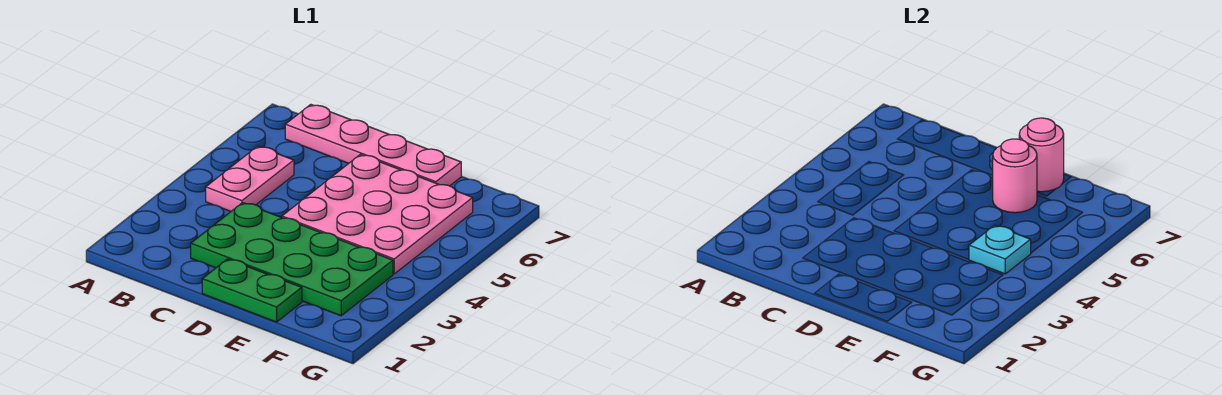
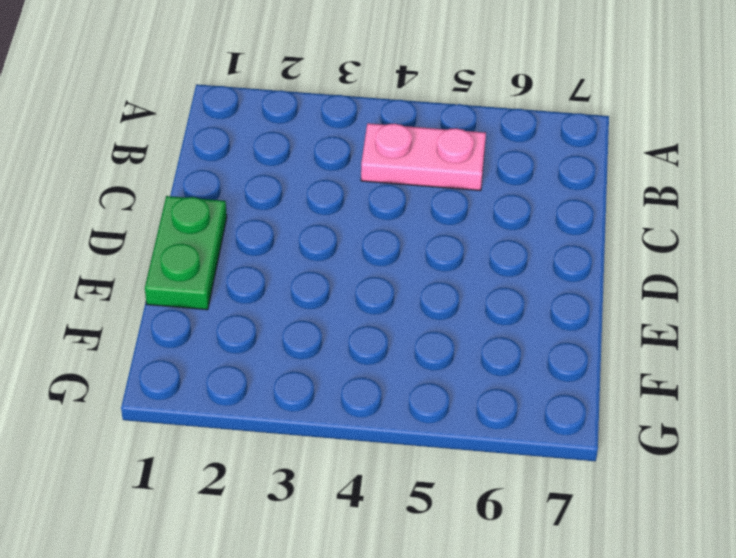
none -> pink 1x4 plate [285,105,461,186]
none -> green 2x4 plate [191,203,393,316]

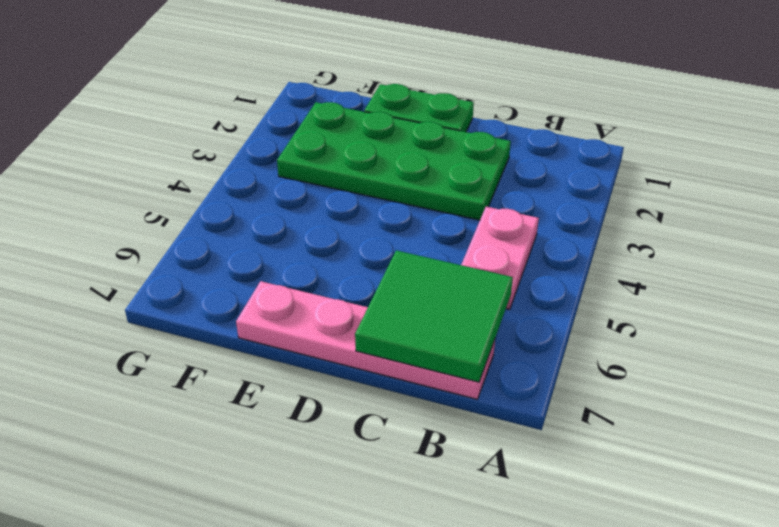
green 2x2 tile [355,250,513,382] -> none
none -> pink 3x3 plate [282,155,473,274]
none -> pink 1x1 round brick [993,139,1037,213]

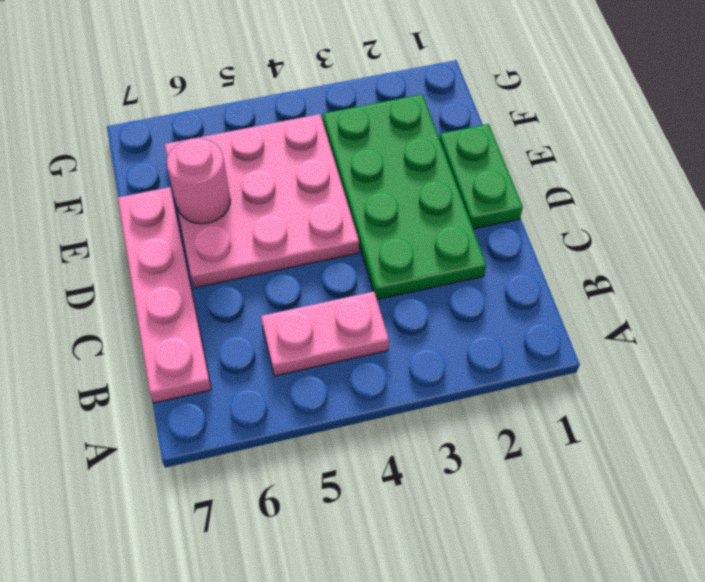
none -> pink 1x1 round brick [1019,118,1064,192]
none -> cyan 1x1 plate [969,225,1031,274]

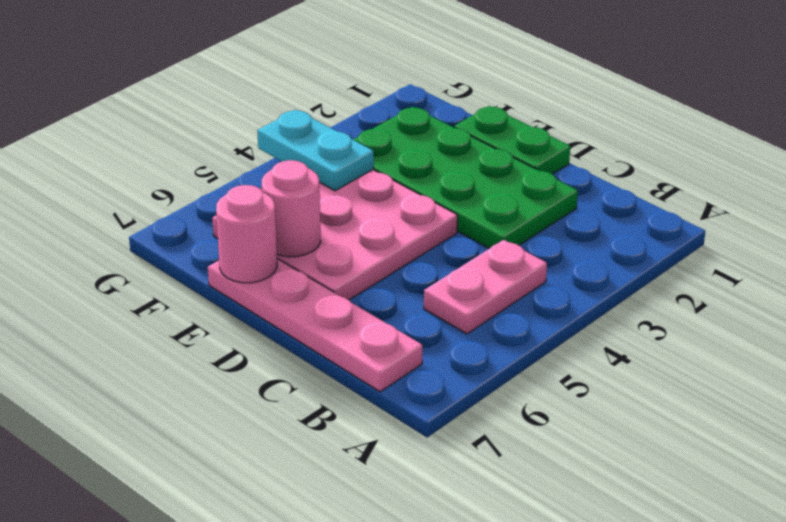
cyan 1x2 plate [257,110,374,191] -> cyan 1x1 plate [969,225,1031,274]

